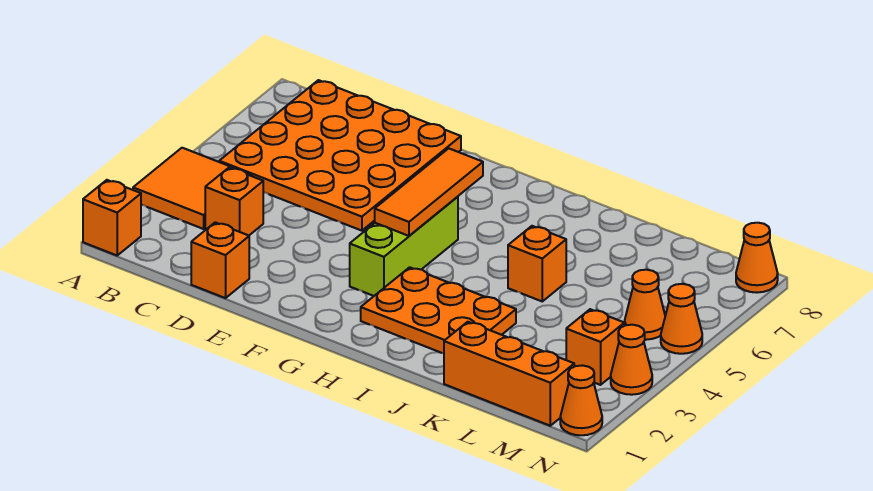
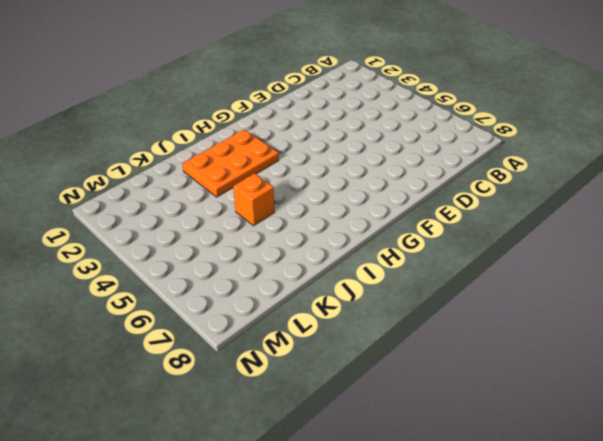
none -> orange 1x1 brick [83,180,141,255]
none -> orange 2x2 tile [133,148,252,229]
none -> orange 4x4 plate [219,80,461,231]

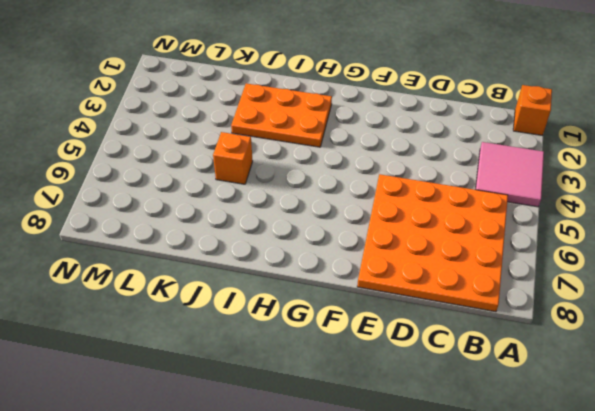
pink 2x2 tile [475,142,544,207] -> orange 2x2 tile [133,148,252,229]
none -> orange 1x1 brick [205,167,263,235]
none -> orange 1x1 brick [191,222,249,298]
none -> lime 1x3 brick [350,197,458,296]

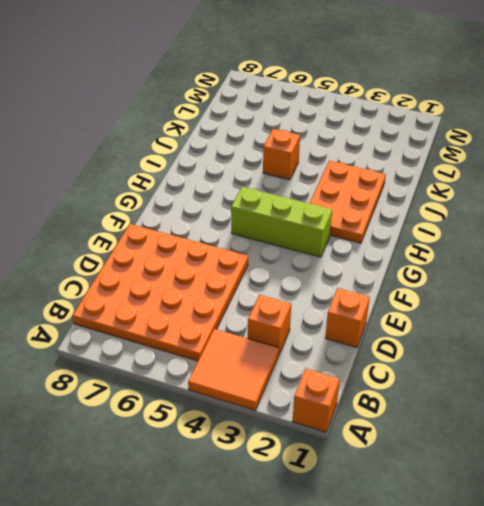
none -> orange 1x3 brick [444,322,574,426]
none -> orange 1x1 brick [566,309,624,385]
none -> orange 1x1 cone [625,270,665,340]

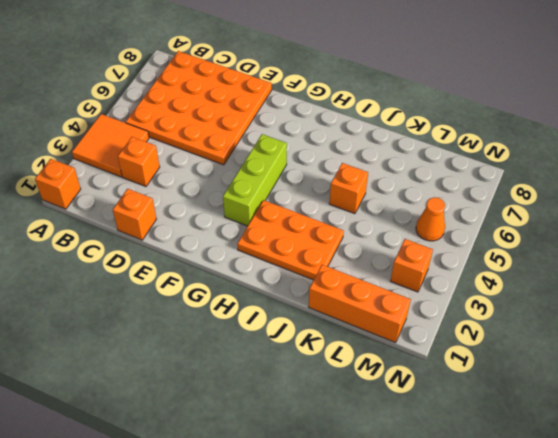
none -> orange 1x1 cone [560,365,602,435]
none -> orange 1x1 cone [611,325,652,395]
none -> orange 1x1 cone [661,284,702,354]

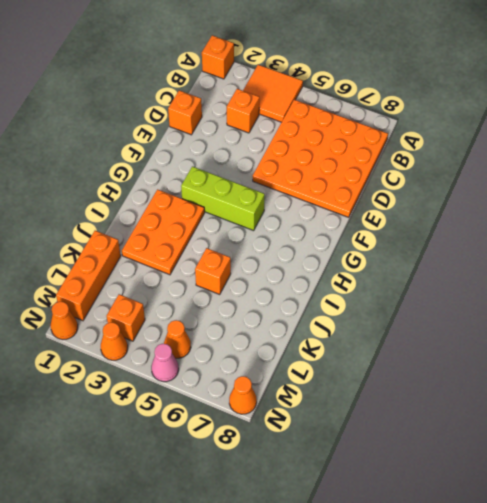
pink 1x1 cone [151,344,179,382] -> orange 1x1 cone [661,284,702,354]
none -> orange 1x3 tile [375,148,483,236]

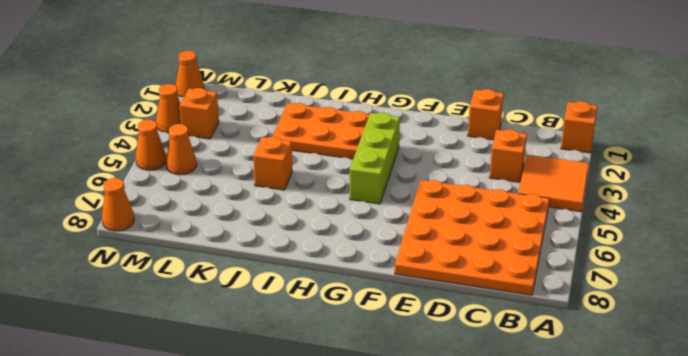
none -> orange 1x3 brick [444,322,574,426]
none -> orange 1x3 tile [375,148,483,236]

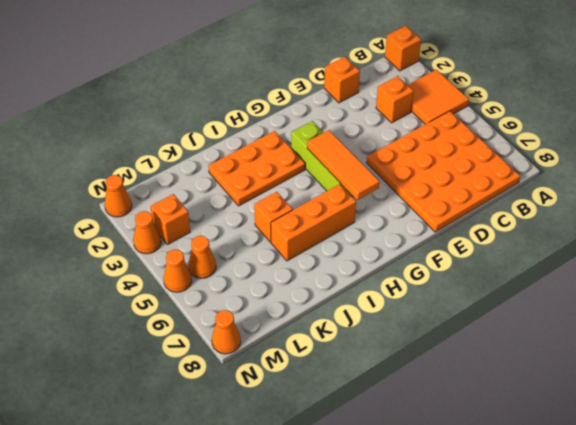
orange 1x3 brick [271,184,356,261] -> orange 1x3 brick moved to [444,322,574,426]

